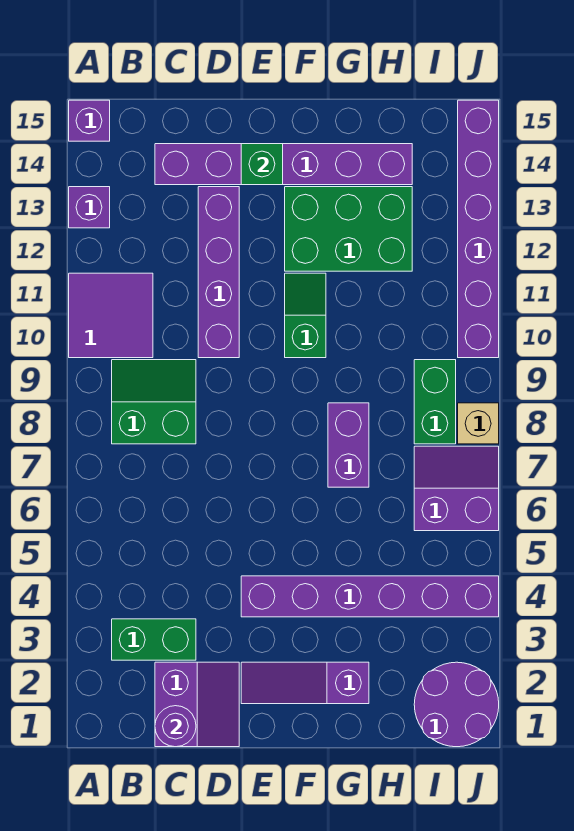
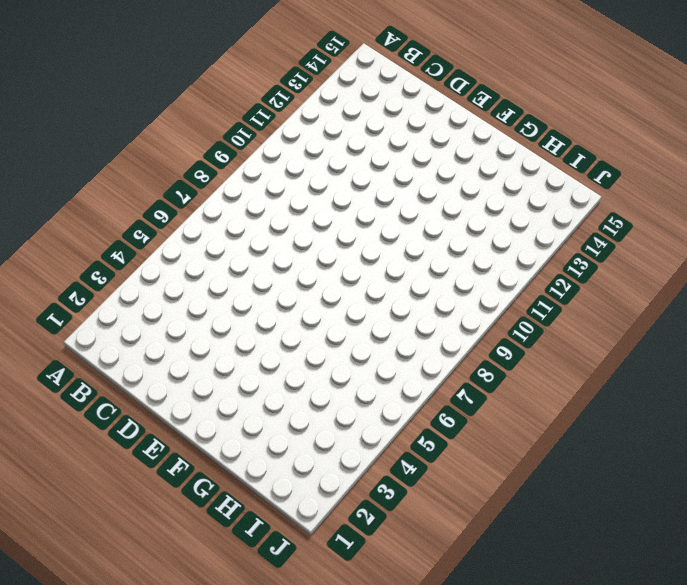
none -> purple 2x2 tile [69,273,153,358]
none -> purple 1x1 brick [69,187,110,228]
none -> purple 1x1 brick [69,100,110,141]

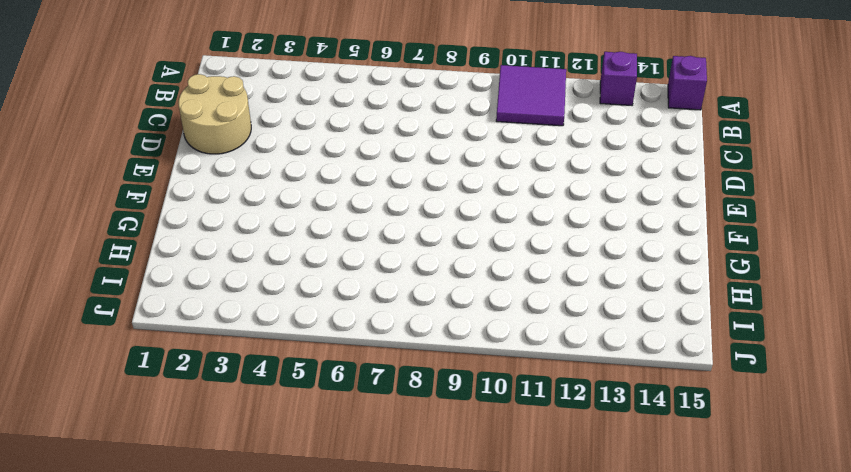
tan 2x2 round brick [178,74,251,154] -> purple 2x2 slope [155,662,239,747]
none -> green 1x2 brick [112,619,196,660]
none -> green 2x2 slope [112,360,196,444]
none -> purple 1x6 brick [155,144,412,185]

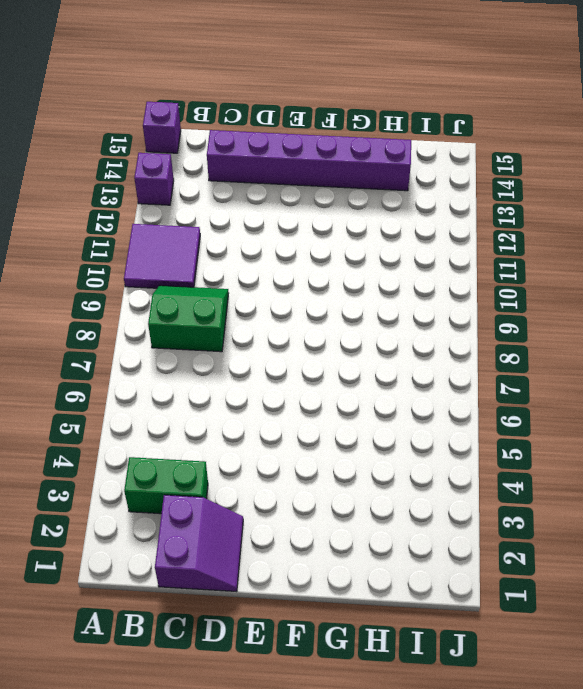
none -> purple 1x4 brick [198,187,239,358]
none -> purple 1x3 slope [241,662,369,704]
none -> purple 1x6 brick [241,576,499,617]

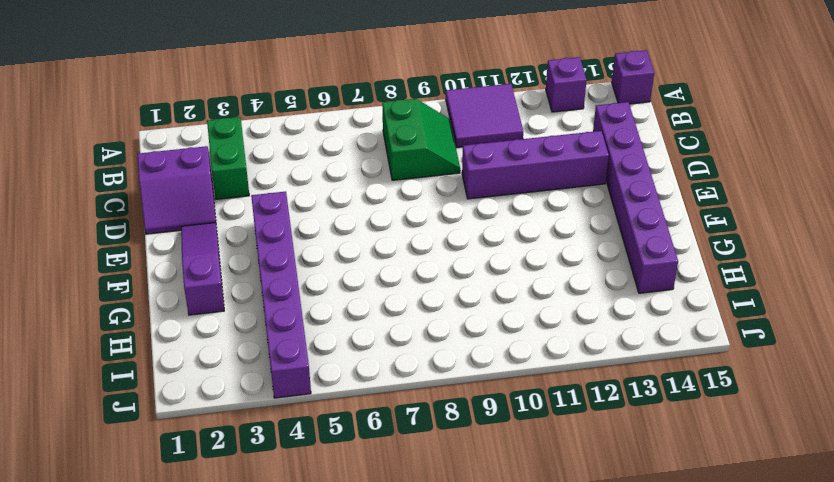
none -> green 1x2 slope [285,273,326,358]
none -> green 2x3 brick [285,187,412,271]
none -> purple 1x2 brick [328,403,369,487]

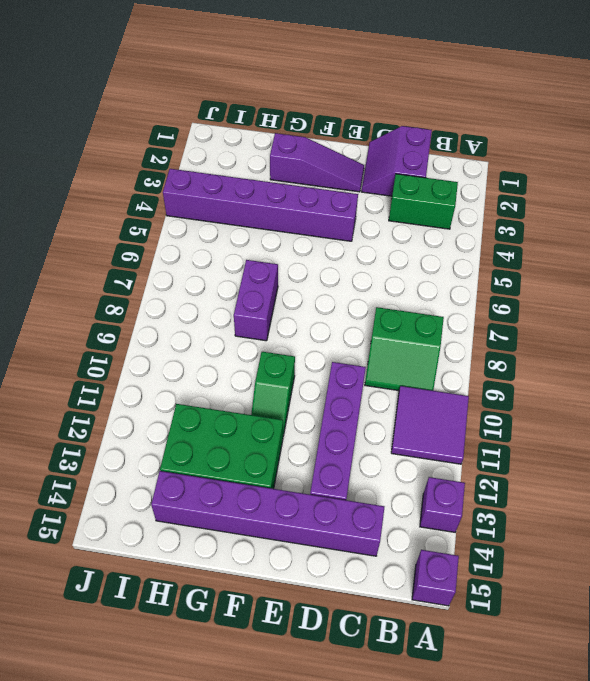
none -> purple 2x2 round brick [414,662,499,747]
none -> purple 2x2 slope [414,446,499,531]
none -> green 1x2 brick [414,360,456,444]

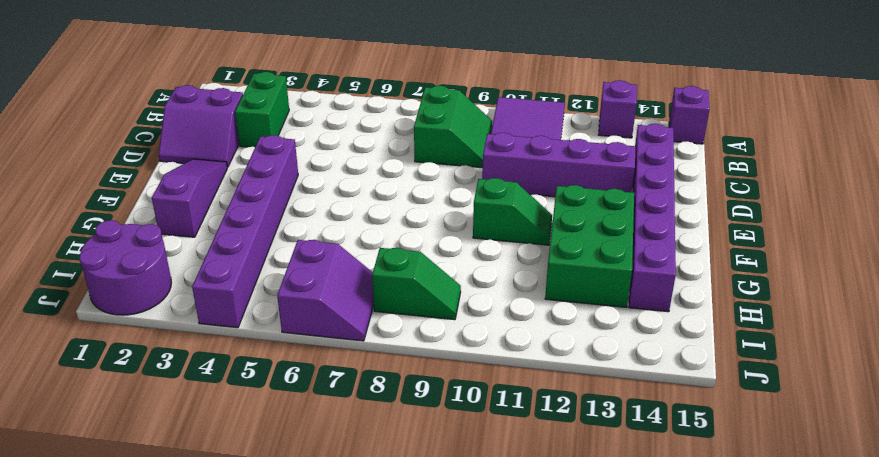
green 1x2 slope [372,248,461,320] -> green 1x2 brick [414,360,456,444]
none -> purple 1x2 brick [328,403,369,487]
none -> tan 1x1 brick [458,403,499,444]
none -> purple 1x6 brick [458,100,499,358]

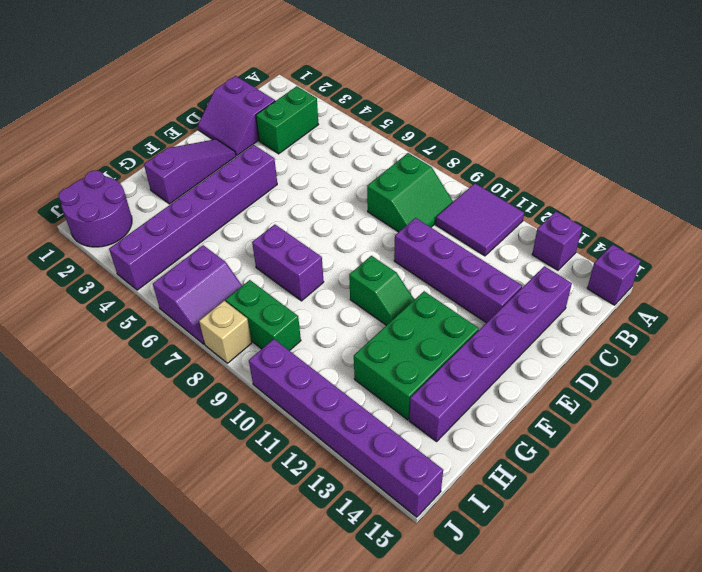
none -> purple 1x1 round brick [155,706,196,747]
none -> green 1x1 brick [241,144,283,185]

